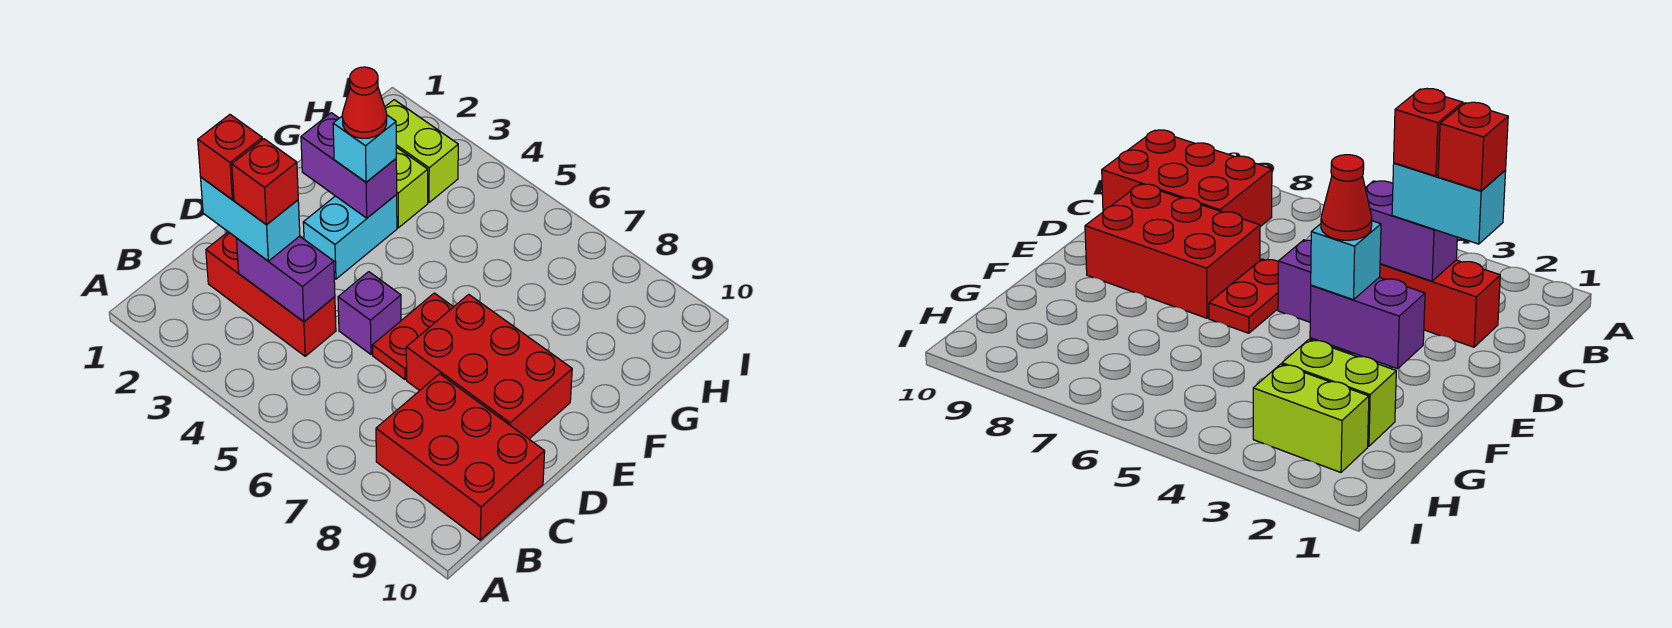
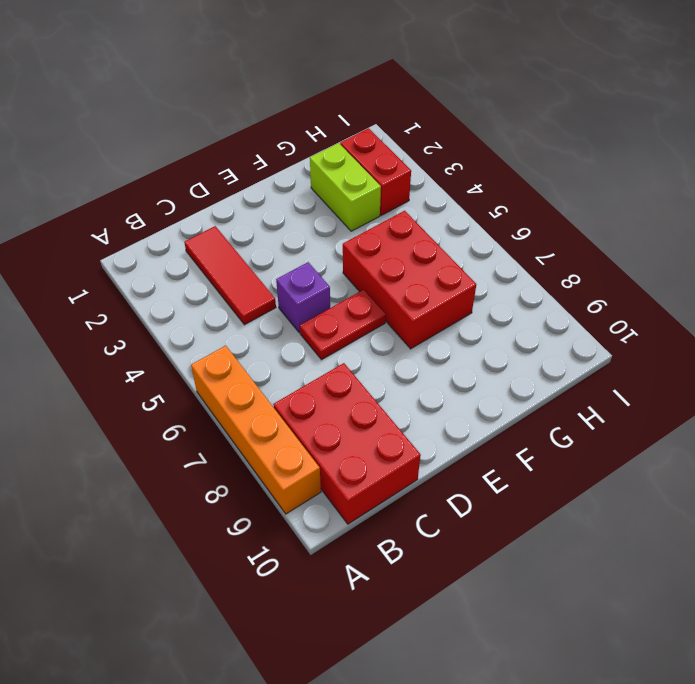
orange 1x4 brick [191,346,321,514] -> none
red 1x3 tile [184,226,276,325] -> red 1x3 brick [206,232,336,356]
red 2x3 brick [343,211,476,349] -> red 2x3 brick moved to [406,294,572,439]
red 1x2 brick [340,128,411,215] -> lime 1x2 brick [385,100,458,203]
none -> cyan 1x2 brick [303,195,397,279]
none -> purple 1x2 brick [236,236,335,322]
none -> purple 1x2 brick [301,113,397,218]

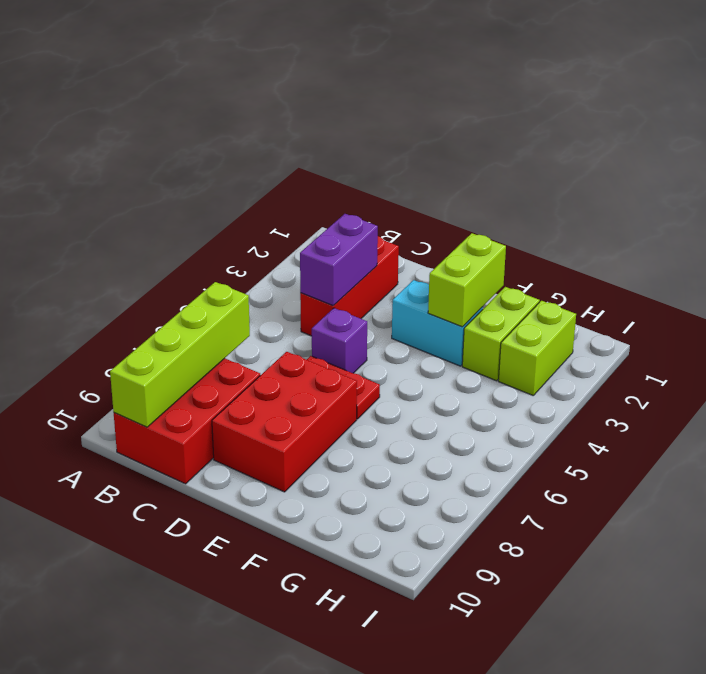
lime 1x4 brick [110,282,250,427] -> none
lime 1x2 brick [428,233,506,327] -> purple 1x2 brick [301,113,397,218]
none -> cyan 1x2 brick [201,177,300,261]
none -> cyan 1x1 brick [333,115,396,182]
none -> red 1x1 brick [198,115,262,200]

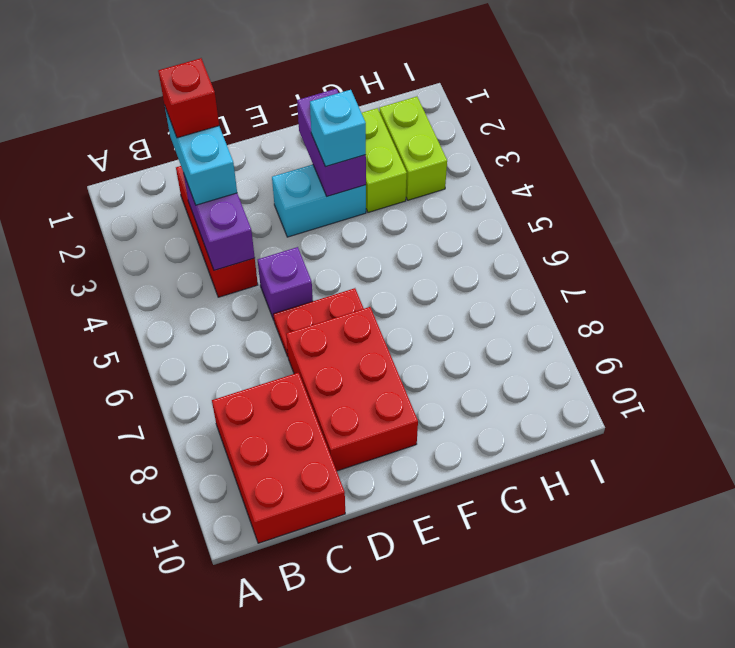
none -> red 1x1 brick [232,139,298,224]
none -> red 1x1 cone [342,67,387,138]

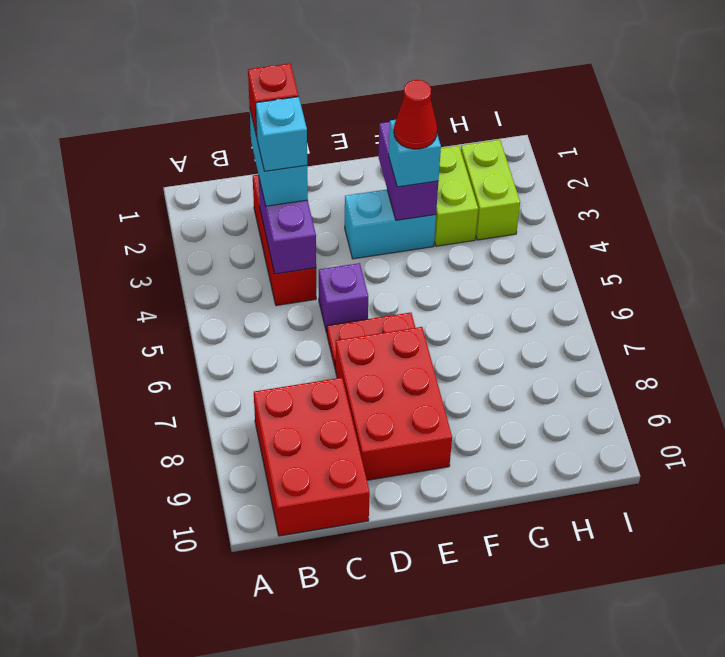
cyan 1x1 brick [256,97,307,171] -> red 1x1 brick [232,139,298,224]

